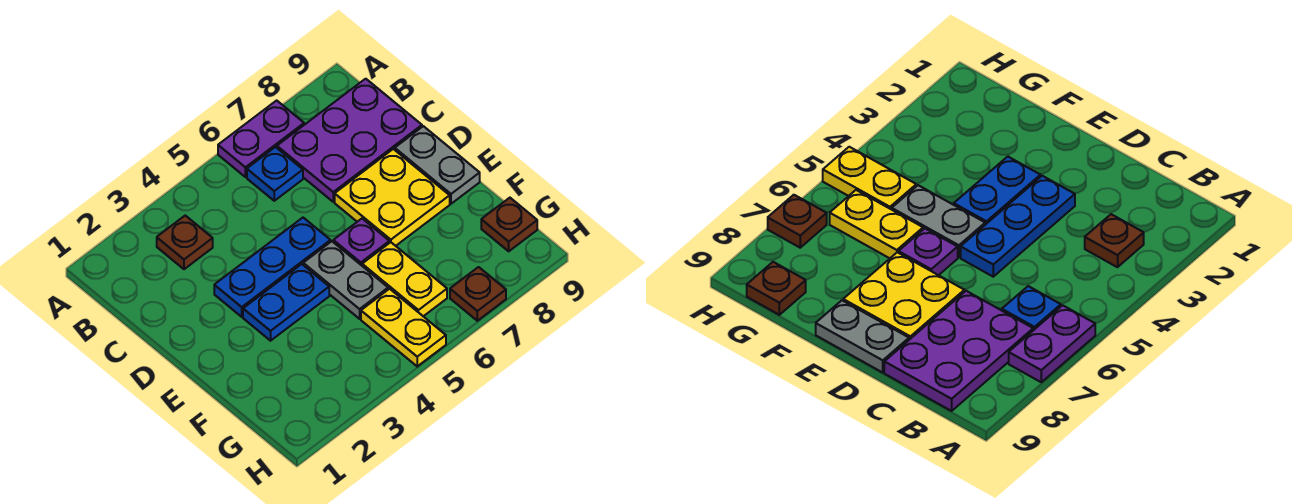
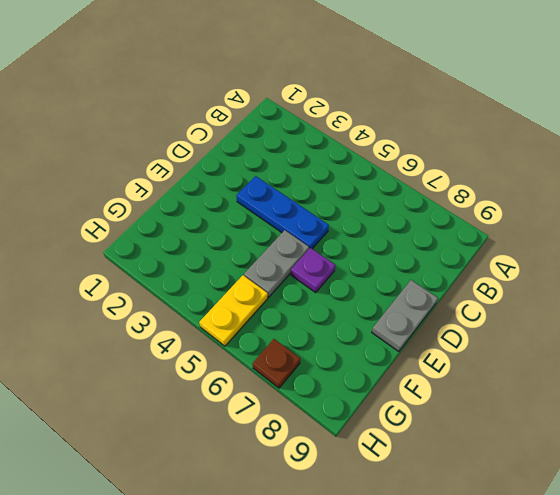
none -> purple 1x2 plate [218,100,304,177]
none -> brown 1x1 plate [157,216,213,269]
none -> blue 1x1 plate [247,147,303,201]

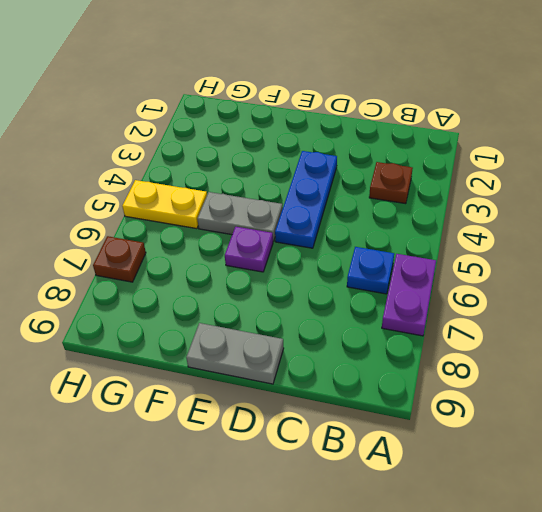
none -> purple 2x3 plate [277,79,422,202]
none -> yellow 2x2 plate [335,149,450,246]
none -> blue 1x2 plate [243,264,329,341]

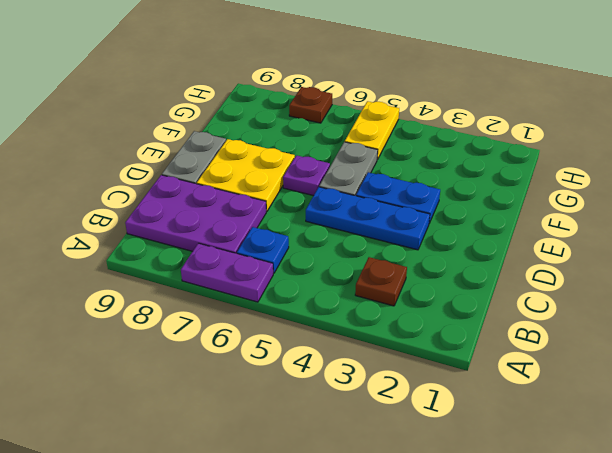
none -> yellow 1x2 plate [362,242,447,316]
none -> brown 1x1 plate [481,198,537,251]

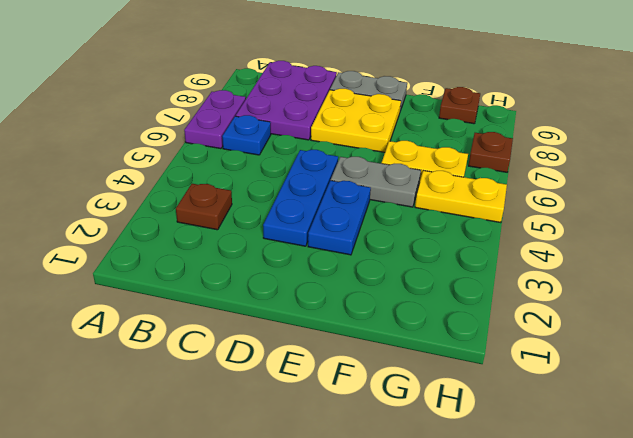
none -> purple 1x1 plate [333,219,389,265]

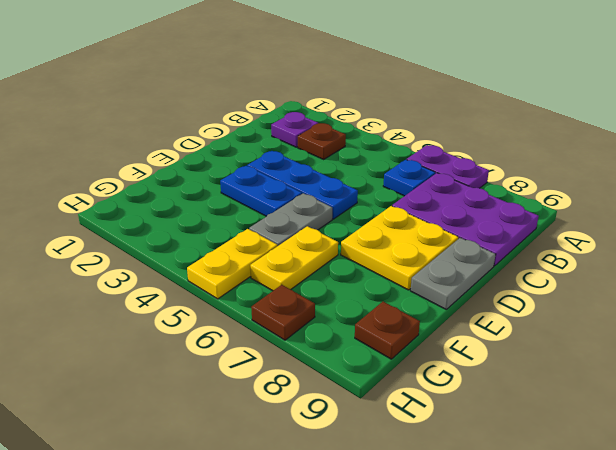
purple 1x1 plate [271,112,318,147] -> purple 1x1 plate moved to [333,219,389,265]

